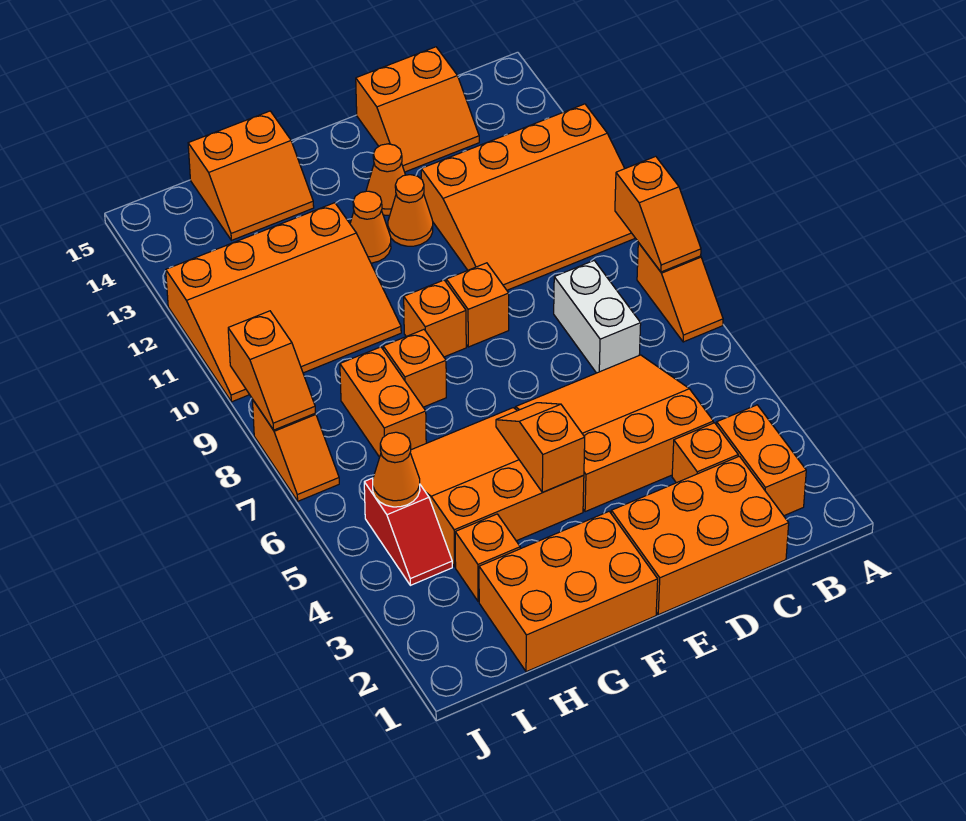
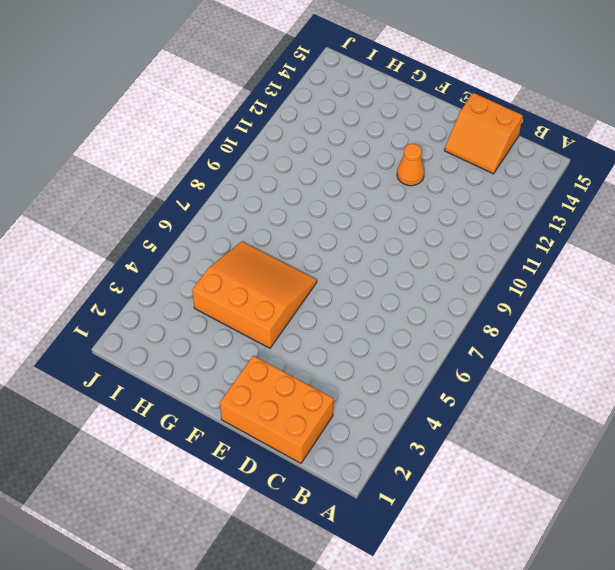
none -> orange 1x2 slope [637,243,723,342]
none -> orange 3x4 slope [421,104,635,290]
none -> orange 1x2 brick [717,405,806,516]

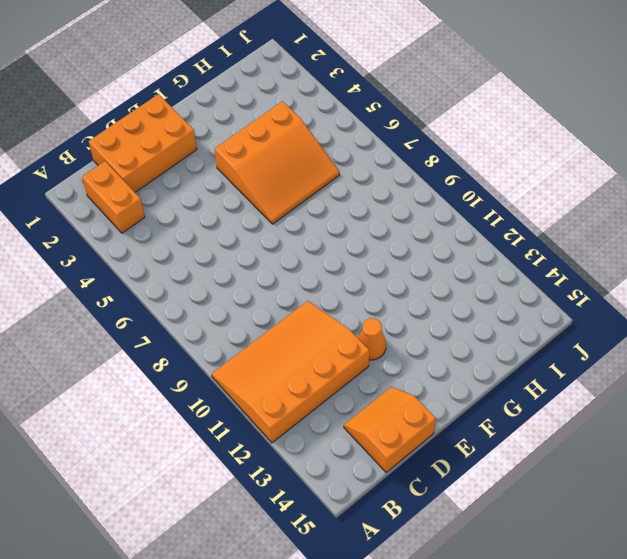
none -> orange 1x2 slope [637,243,723,342]
none -> orange 1x1 brick [672,423,738,483]
none -> orange 3x3 slope [515,355,713,512]

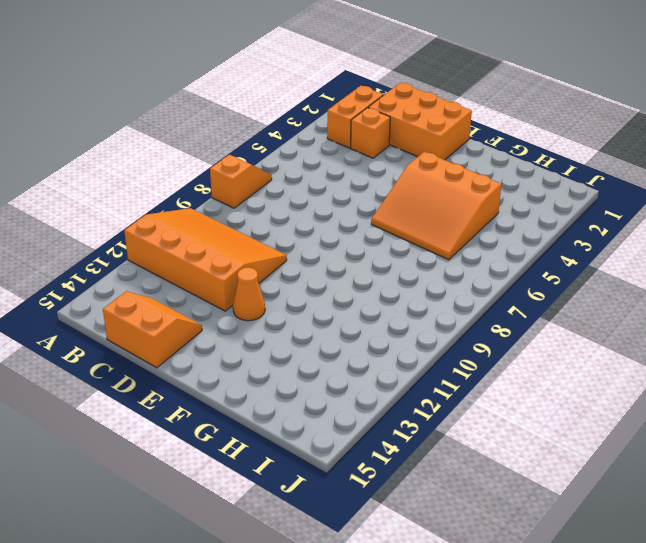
none -> orange 3x3 slope [515,355,713,512]
none -> white 1x2 brick [554,261,641,373]
none -> orange 1x1 brick [446,263,509,347]

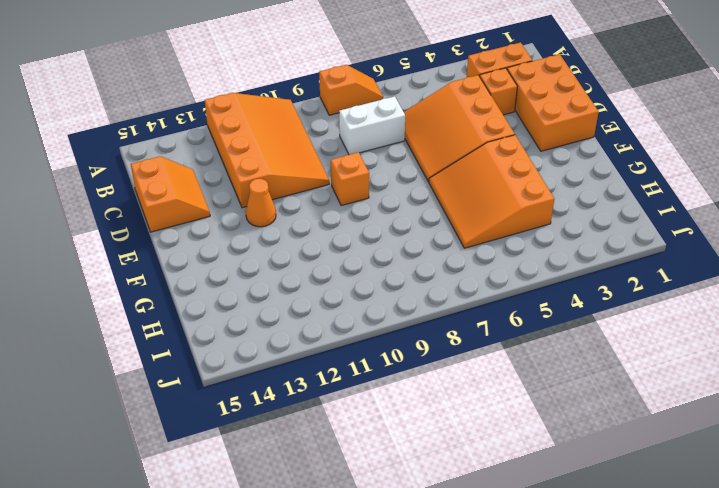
none -> orange 1x1 cone [366,144,405,215]
none -> orange 2x3 brick [479,511,658,672]
none -> orange 1x1 brick [404,280,466,357]

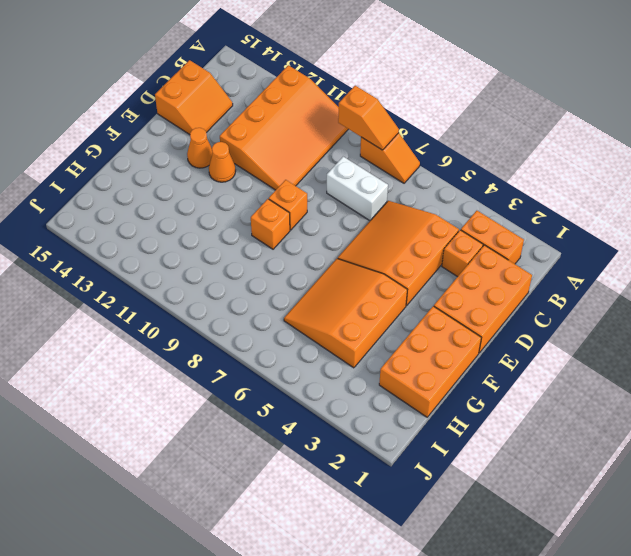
none -> orange 1x1 cone [350,191,391,263]
none -> orange 1x1 brick [383,330,446,407]
none -> orange 3x4 slope [166,203,401,402]

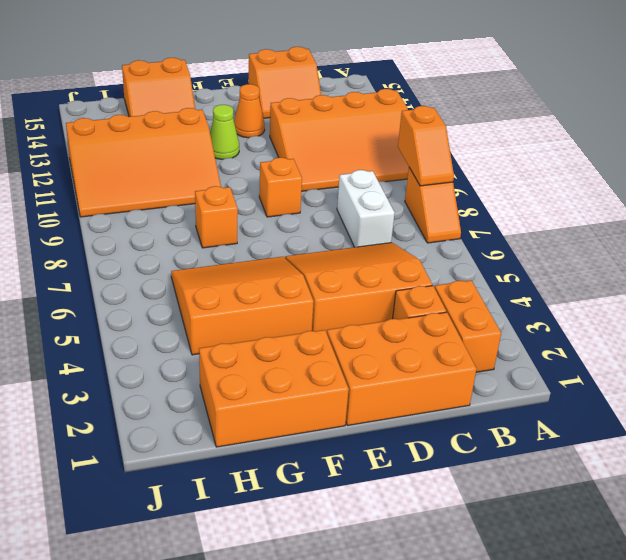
lime 1x1 cone [210,105,239,159] -> orange 1x1 cone [350,191,391,263]
none -> orange 1x1 cone [388,175,433,246]
none -> orange 1x1 brick [404,280,466,357]
none -> orange 1x1 brick [455,514,520,601]

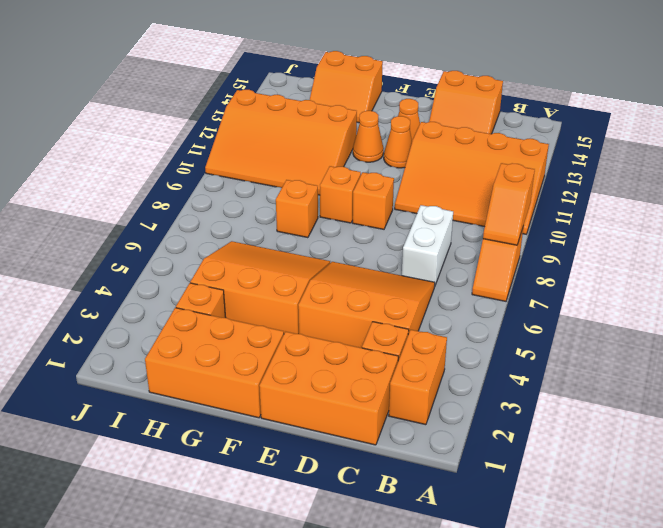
none -> orange 1x2 brick [340,347,426,457]
none -> red 1x2 slope [364,478,452,585]
none -> orange 1x2 slope [252,399,339,501]

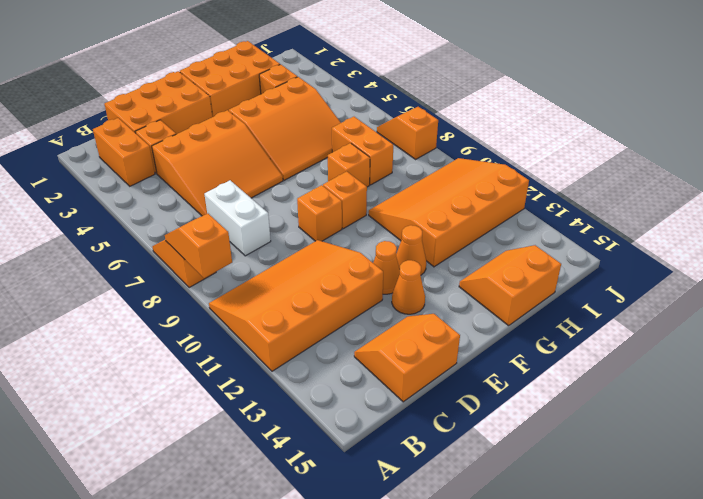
none -> red 1x2 slope [364,478,452,585]
none -> orange 1x2 slope [496,403,585,492]
none -> orange 1x1 cone [373,432,420,507]

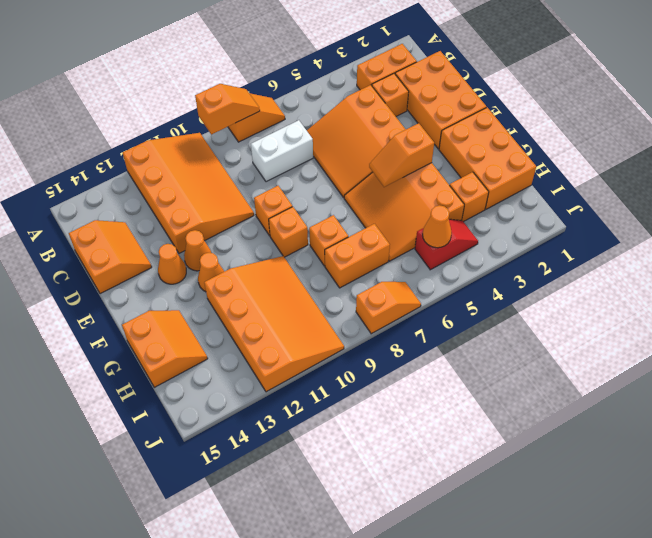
none -> orange 1x2 slope [228,311,315,430]

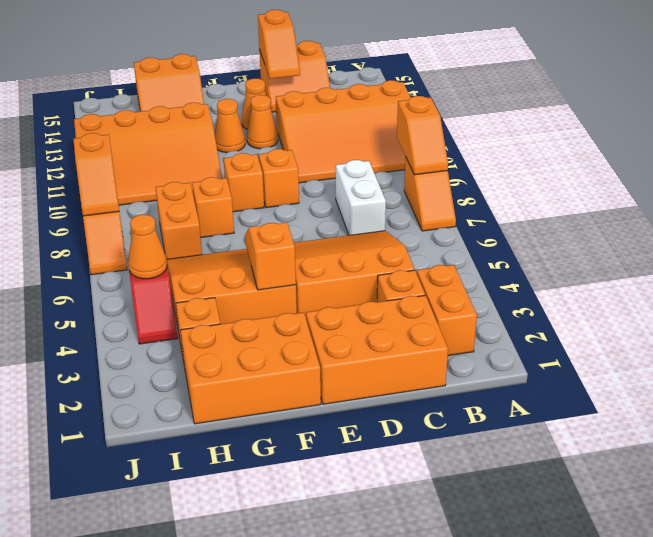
orange 1x2 slope [258,10,300,79] -> none

